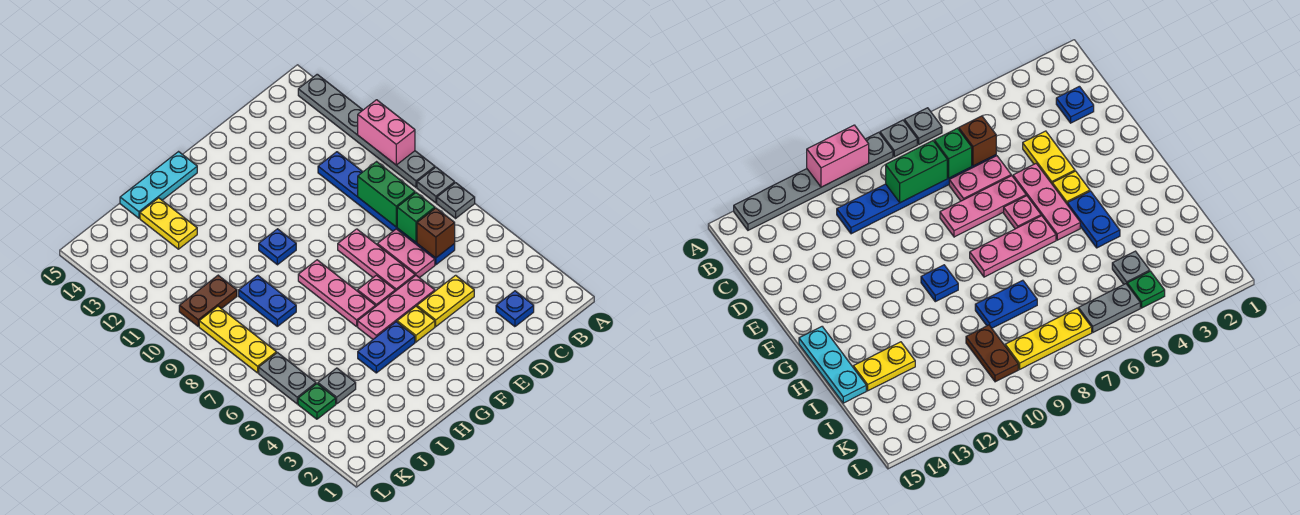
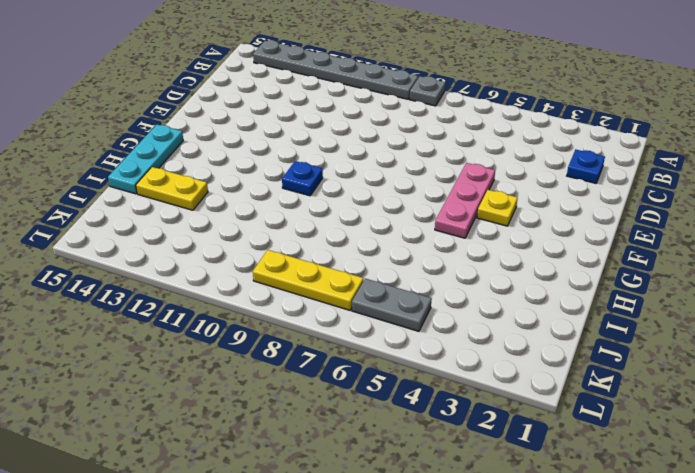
none -> grey 1x1 plate [437,183,475,218]
none -> blue 1x6 plate [318,152,455,265]
none -> yellow 1x2 plate [417,275,474,326]

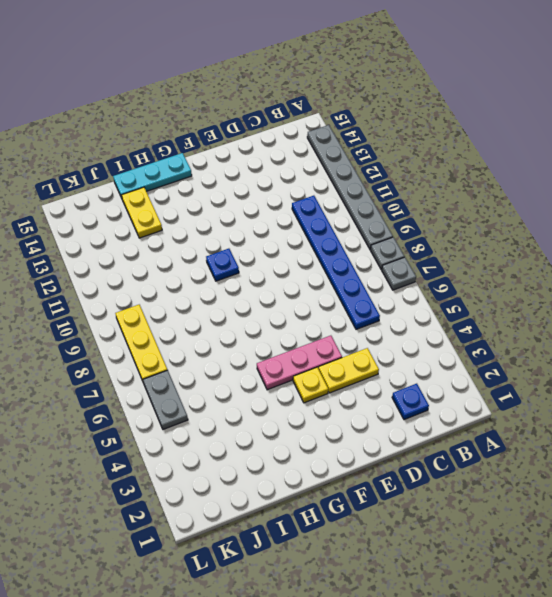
none -> pink 1x2 plate [377,229,435,278]
none -> pink 1x3 plate [338,229,415,291]
none -> pink 1x1 plate [358,275,395,307]

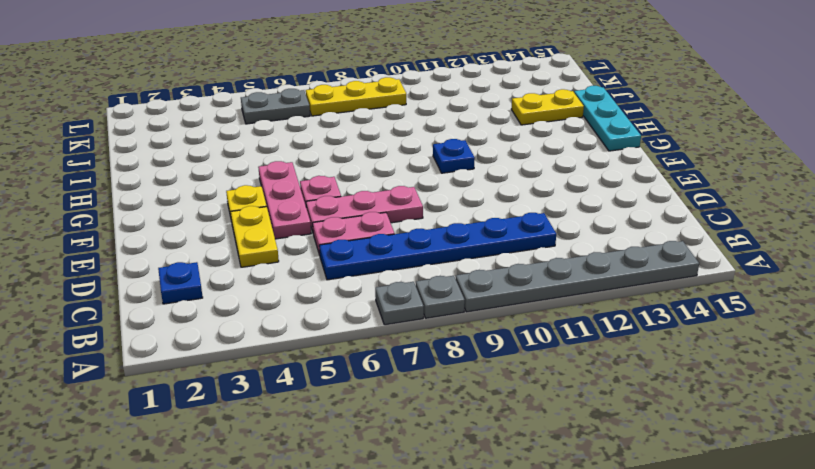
none -> blue 1x2 plate [358,322,415,373]
none -> pink 1x3 plate [298,260,375,326]
none -> blue 1x2 plate [239,275,296,326]

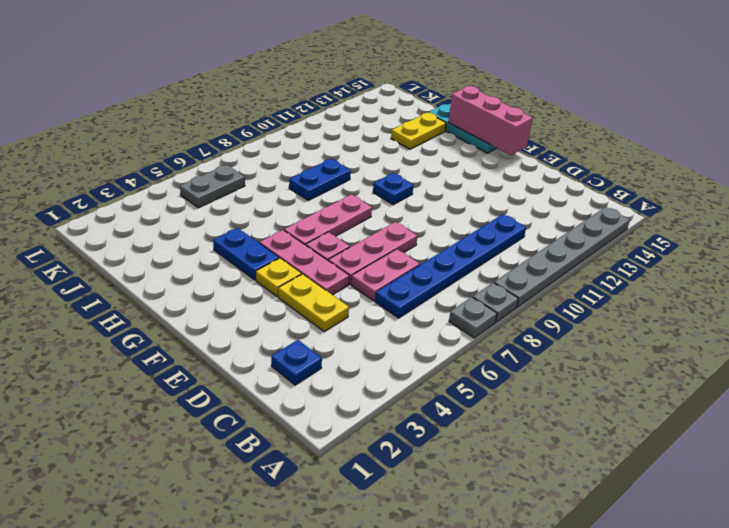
pink 1x3 brick [448,86,533,155] -> none
none -> grey 1x1 plate [318,368,356,404]
none -> brown 1x2 plate [179,275,237,326]
none -> green 1x1 plate [298,384,336,419]

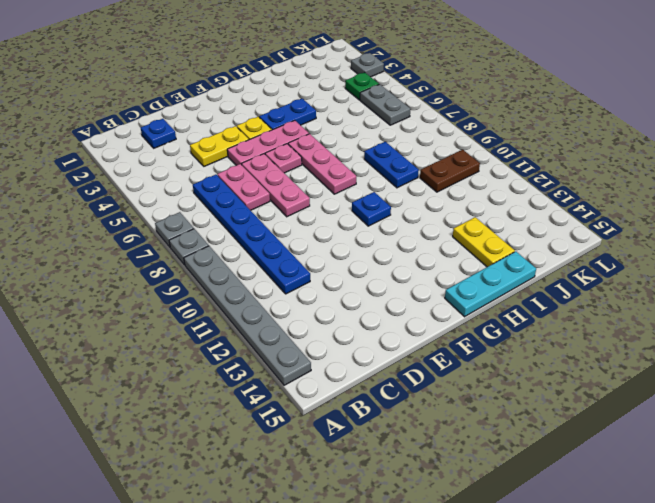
grey 1x1 plate [351,53,384,77] -> grey 1x1 plate moved to [318,368,356,404]
none -> yellow 1x3 plate [199,306,276,373]
none -> pink 1x2 brick [358,100,415,165]
none -> brown 1x1 brick [417,208,455,258]

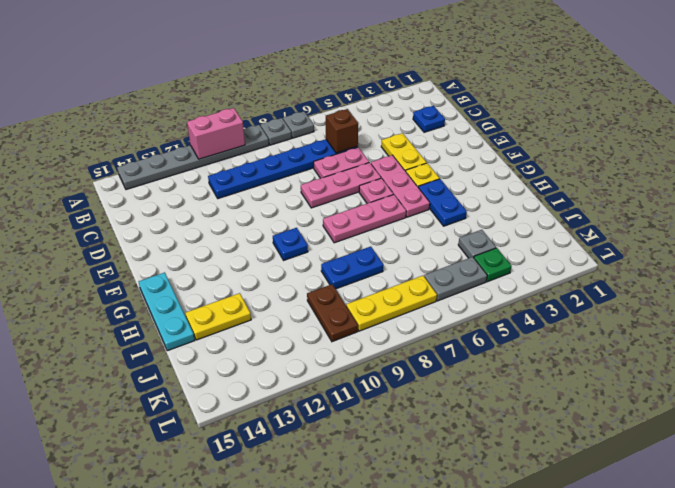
none -> green 1x1 brick [397,193,435,242]
none -> green 1x2 brick [358,162,415,227]

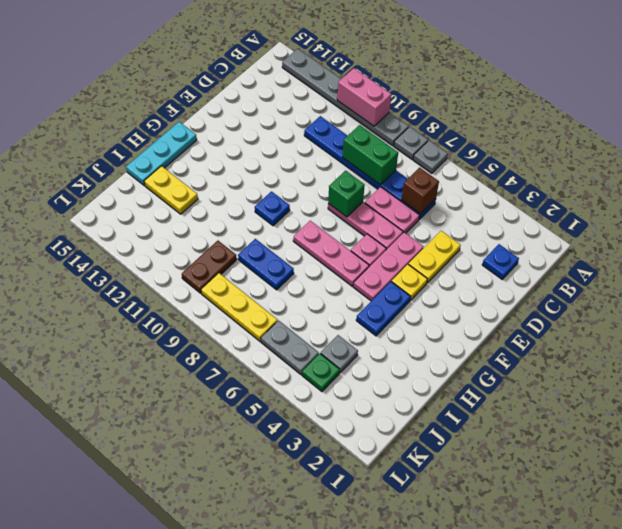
green 1x1 brick [328,171,365,217] -> green 1x1 brick moved to [397,193,435,242]

